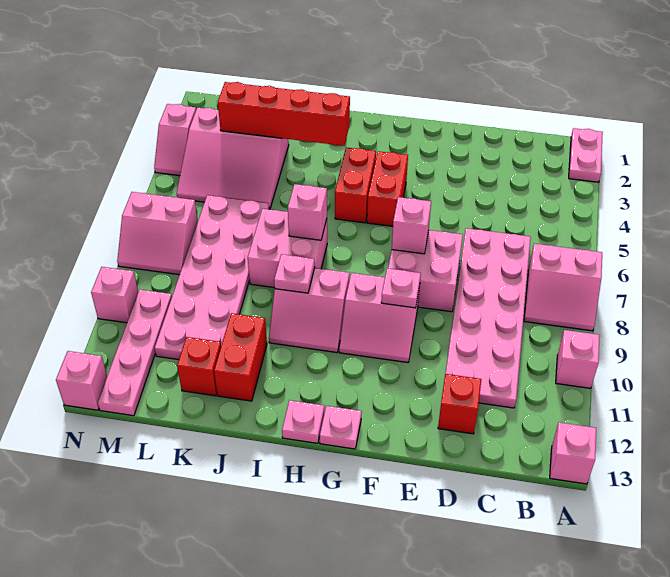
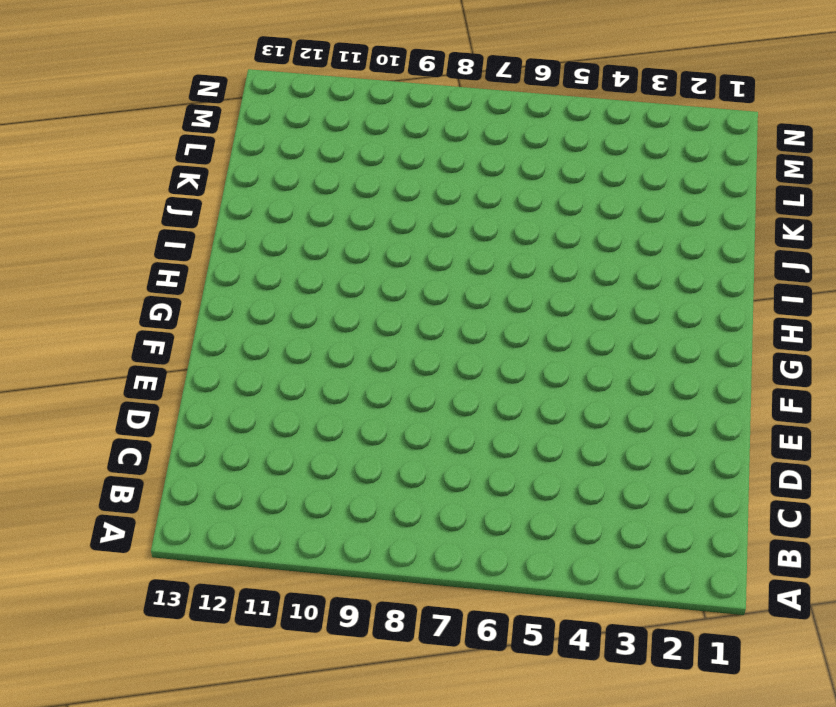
none -> pink 1x2 plate [569,128,603,182]
none -> pink 2x2 slope [524,244,602,331]
none -> pink 1x1 brick [556,330,600,388]

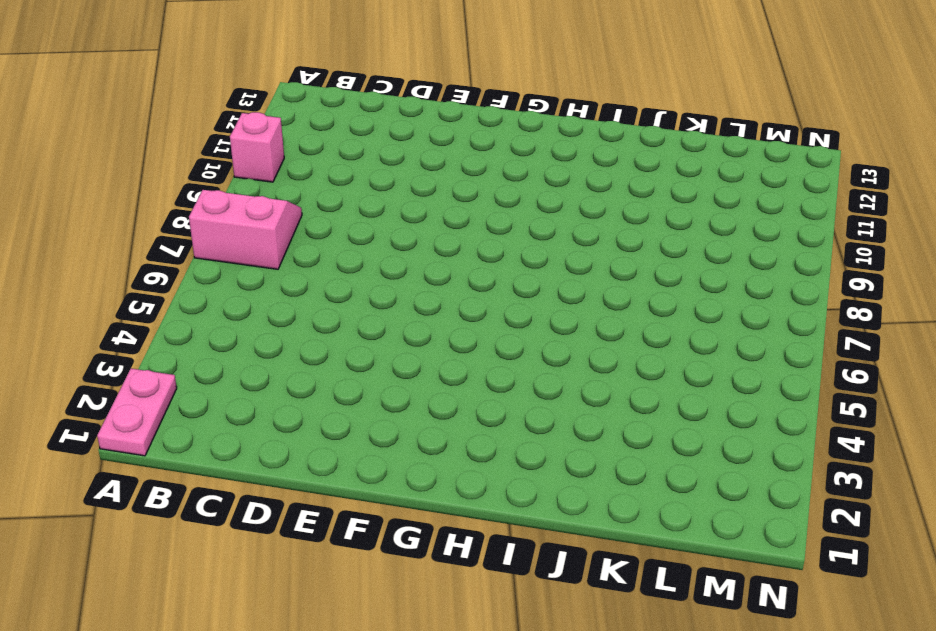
none -> pink 1x1 brick [550,422,596,484]
none -> pink 2x6 plate [445,228,531,408]
none -> red 1x1 brick [438,374,481,434]

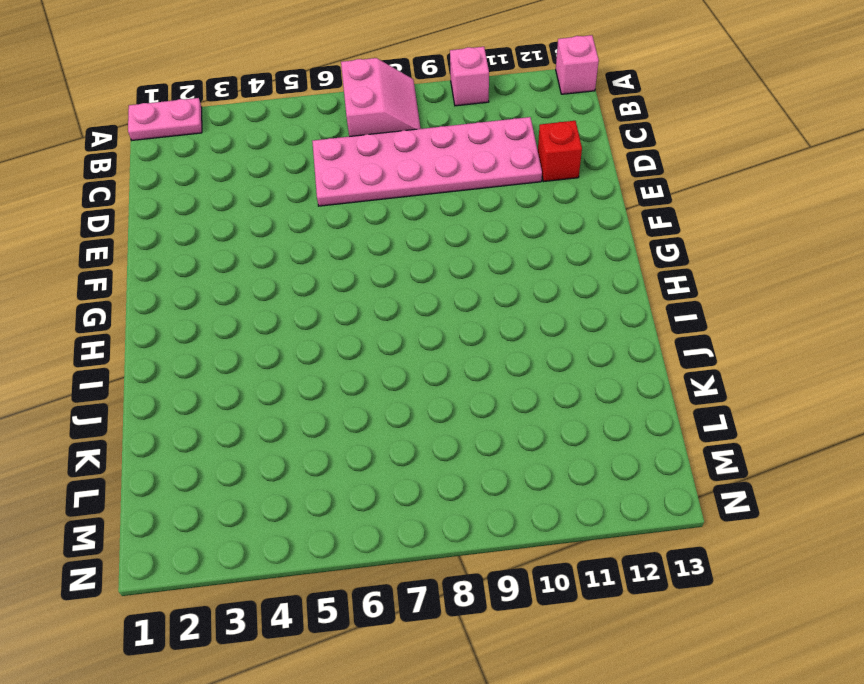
none -> pink 2x2 brick [388,230,463,312]
none -> pink 2x2 slope [339,273,420,363]
none -> red 1x2 brick [367,151,408,226]

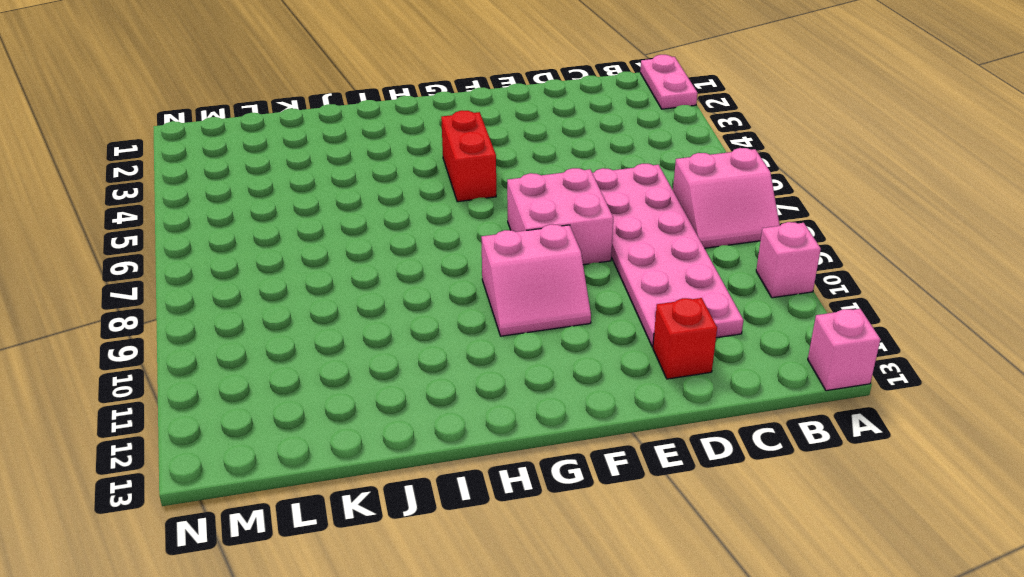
none -> pink 1x1 plate [320,406,362,449]
none -> red 1x2 brick [335,147,376,223]
none -> pink 2x2 slope [269,268,349,352]

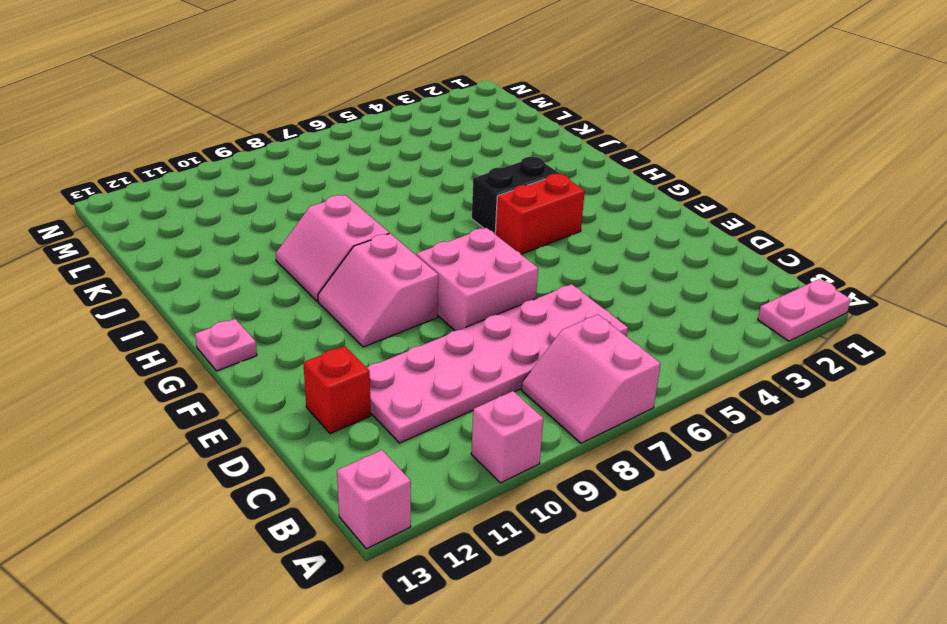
black 1x2 brick [472,157,559,234] -> red 1x2 brick [335,147,376,223]
none -> pink 1x1 plate [282,400,324,443]
none -> pink 2x2 brick [248,209,327,288]
none -> red 1x2 brick [214,313,267,401]

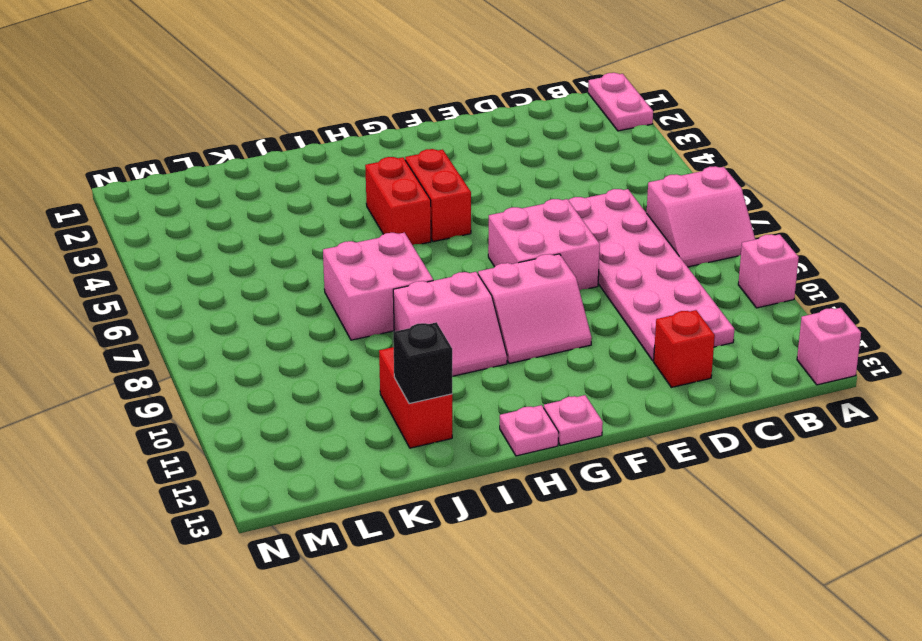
black 1x1 brick [393,322,453,404] -> none
none -> pink 3x3 slope [177,108,289,209]
none -> pink 2x6 plate [155,195,269,360]
none -> red 1x1 brick [177,337,221,396]

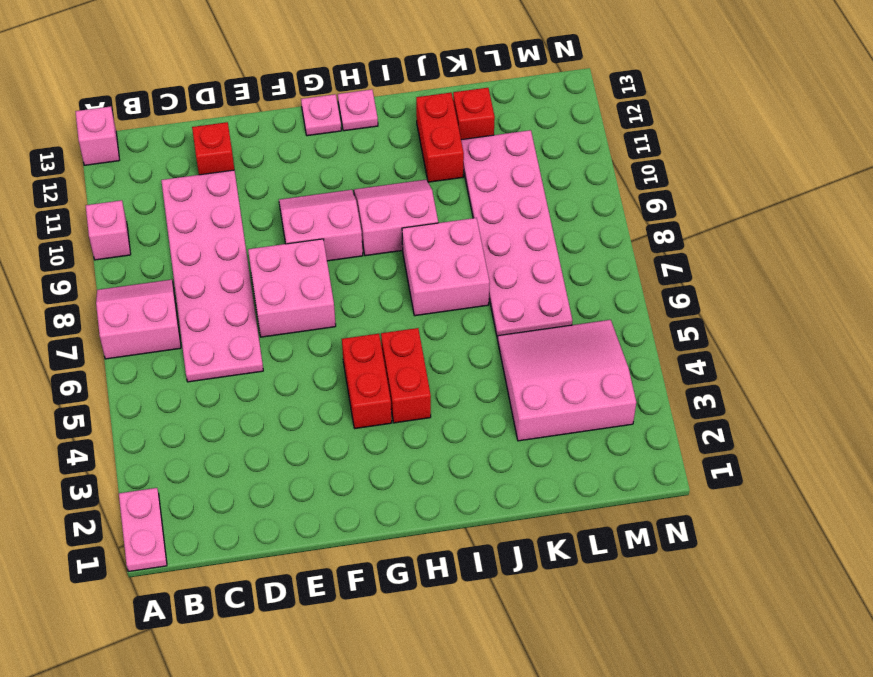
none -> pink 2x2 slope [117,192,198,275]
none -> pink 1x4 plate [98,289,172,416]
none -> pink 1x2 slope [154,104,196,176]

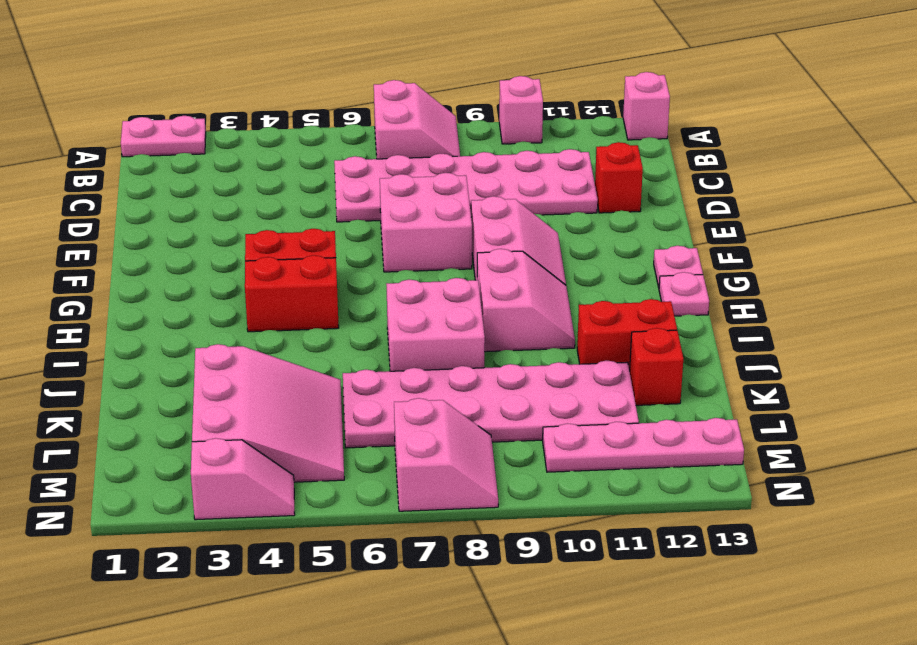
none -> pink 1x1 brick [91,267,138,323]
none -> pink 1x1 brick [56,351,107,410]
none -> pink 1x1 brick [392,197,431,254]

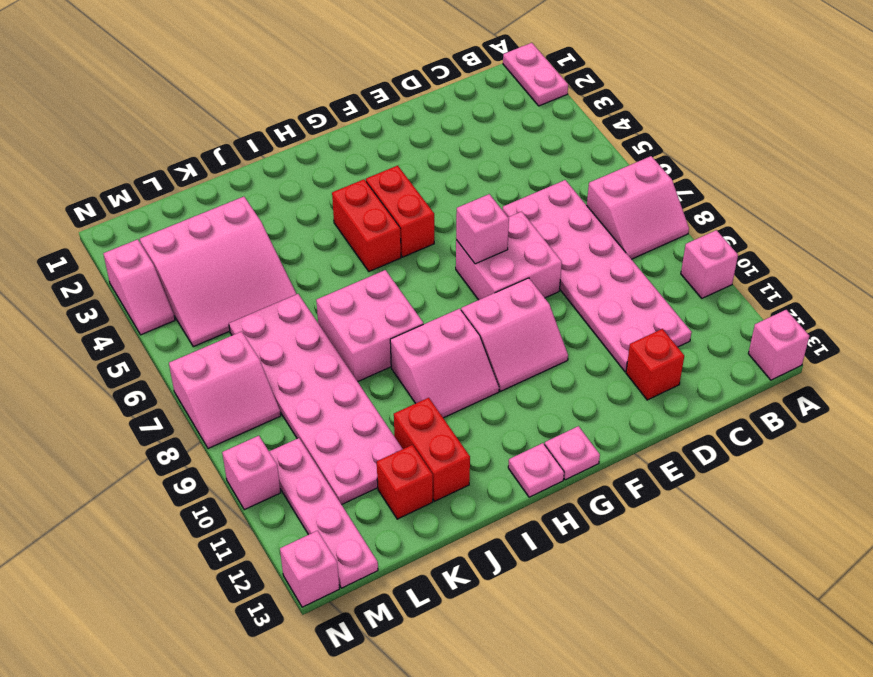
none -> pink 1x1 plate [381,268,421,308]
none -> red 1x4 brick [218,82,350,146]
none -> pink 1x1 brick [288,184,327,240]

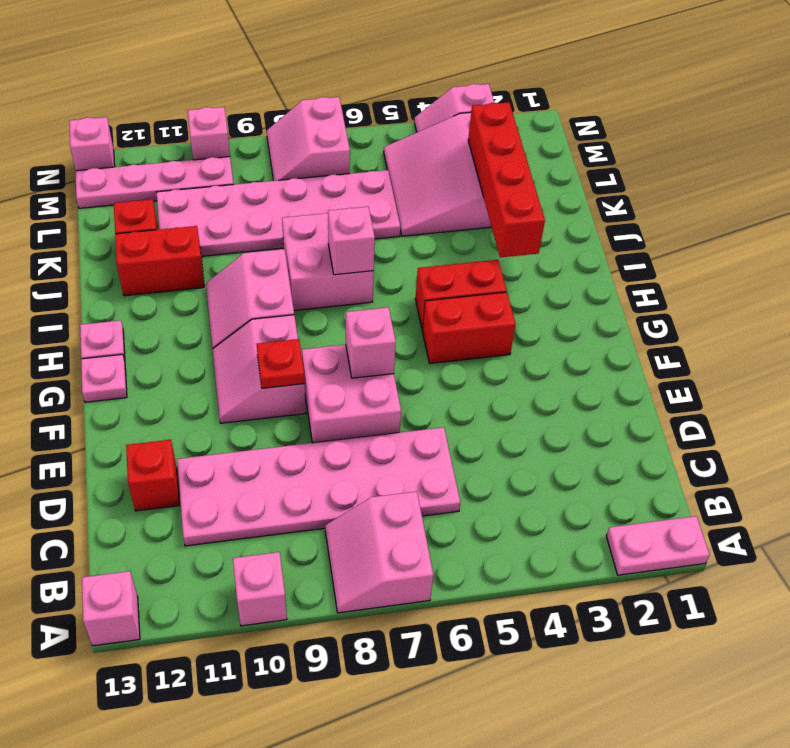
red 1x1 plate [257,339,305,388] -> pink 1x1 plate [381,268,421,308]
none -> pink 1x1 plate [274,254,315,293]

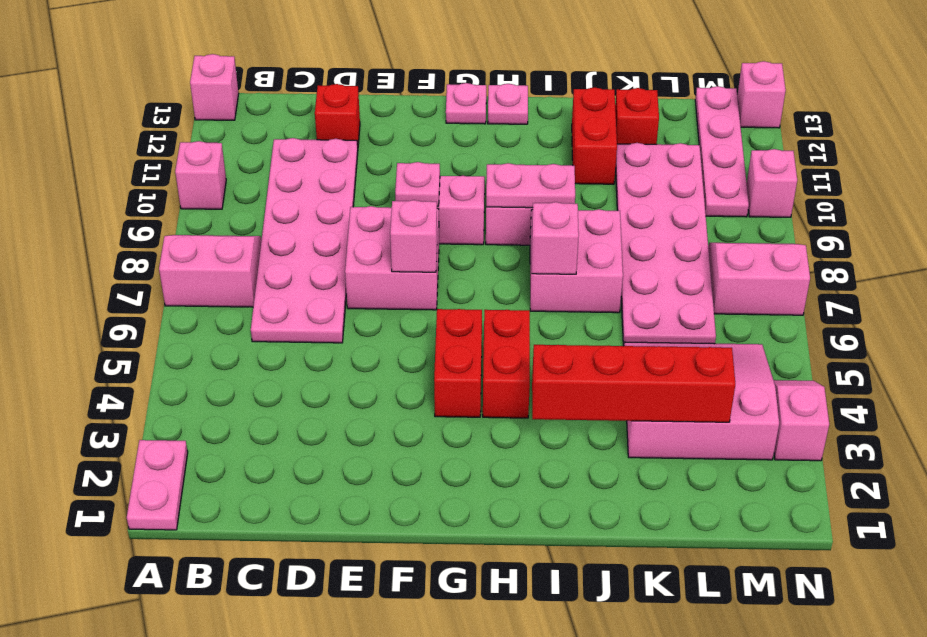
pink 1x2 plate [486,163,575,208] -> pink 1x1 plate [274,254,315,293]

